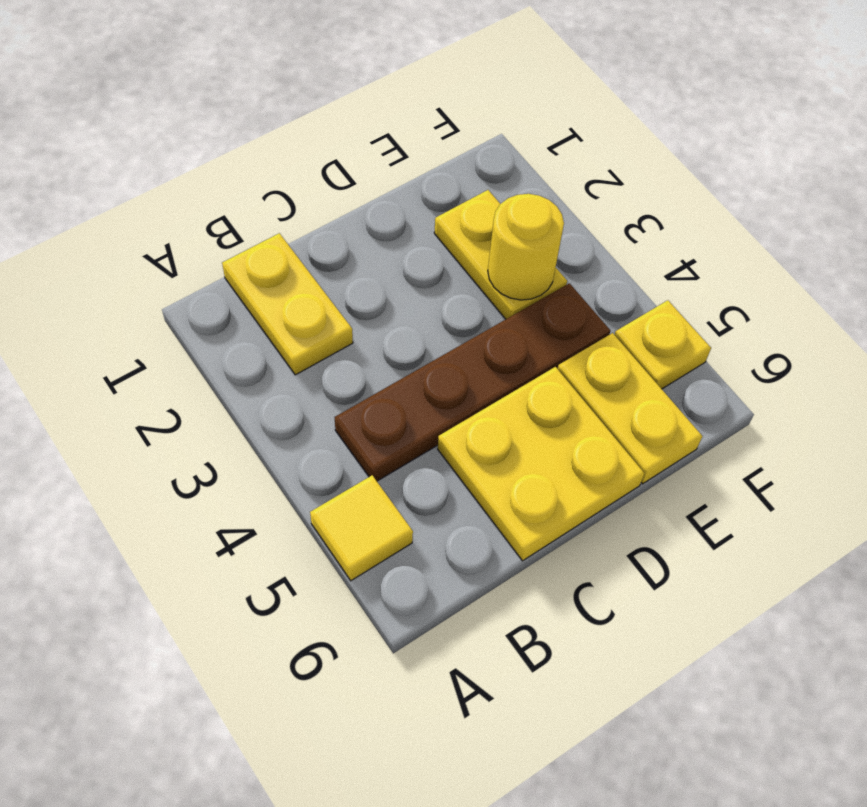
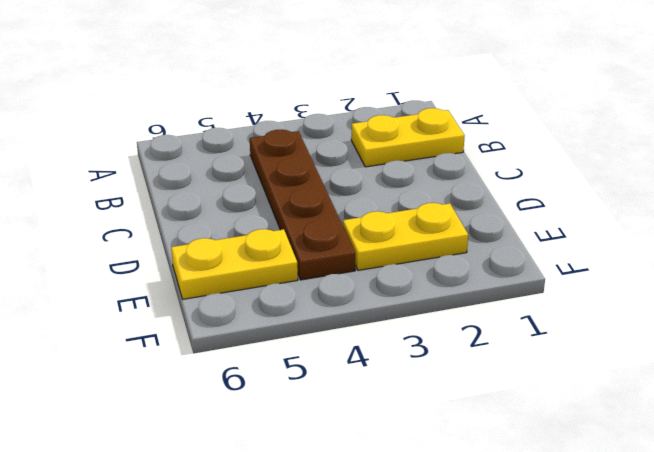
none -> yellow 1x1 tile [310,475,413,581]
none -> yellow 2x2 plate [438,367,644,561]

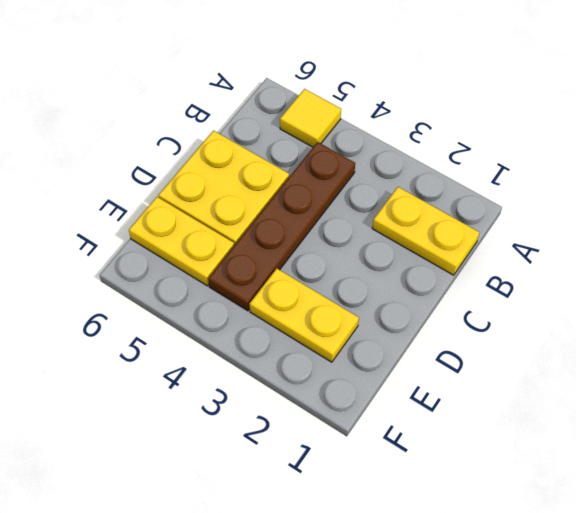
none -> yellow 1x1 plate [614,300,711,389]
none -> yellow 1x1 round brick [488,194,564,300]

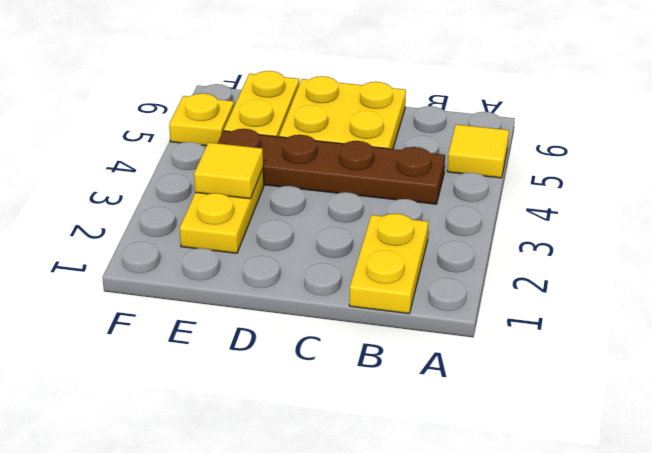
yellow 1x1 tile [194,142,263,199] -> yellow 1x1 round brick [488,194,564,300]

